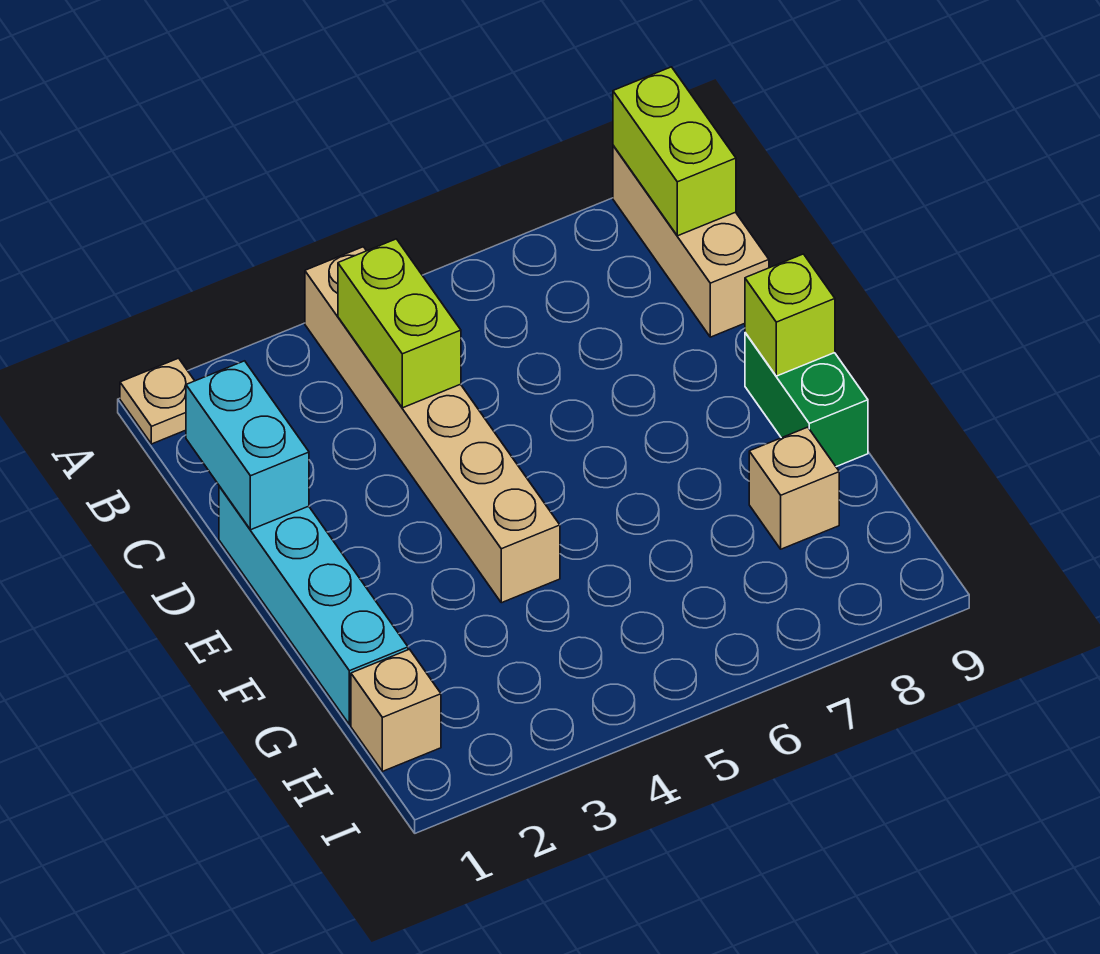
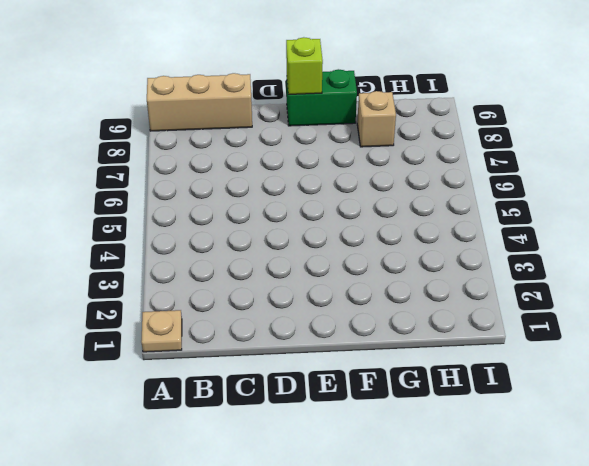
none -> tan 1x6 brick [305,247,560,603]
none -> cyan 1x4 brick [219,486,408,725]

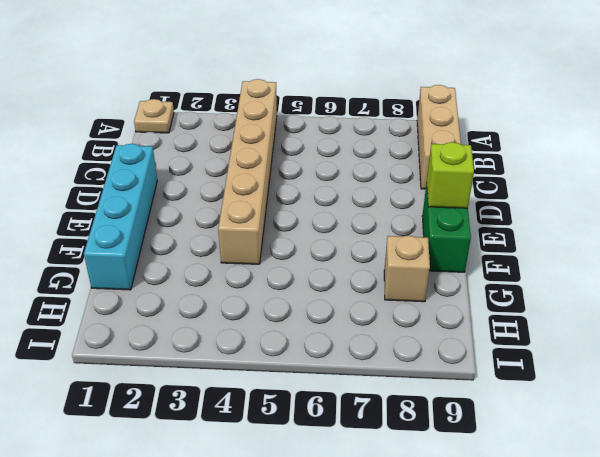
none -> tan 1x1 brick [351,649,441,771]
none -> lime 1x2 brick [613,67,736,236]

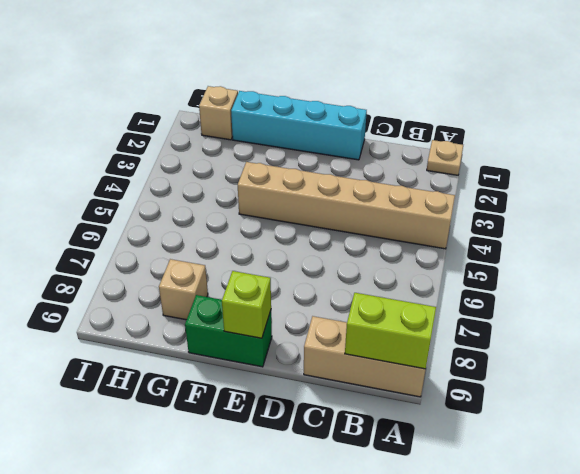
none -> lime 1x2 brick [338,239,461,408]
none -> cyan 1x2 brick [186,361,309,530]

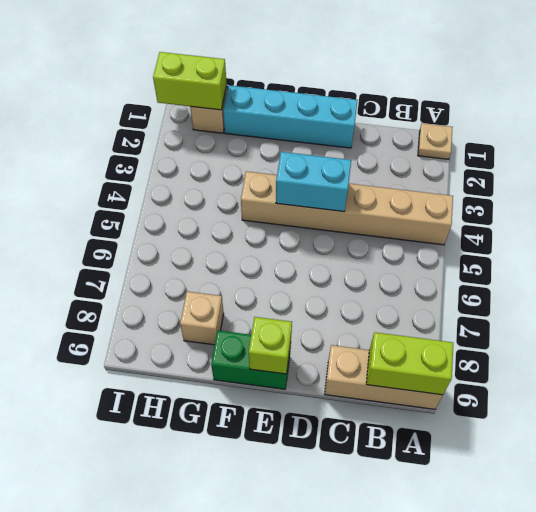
cyan 1x2 brick [276,152,351,212] -> cyan 1x2 brick moved to [186,361,309,530]
lime 1x2 brick [153,52,227,110] -> lime 1x2 brick moved to [338,239,461,408]

